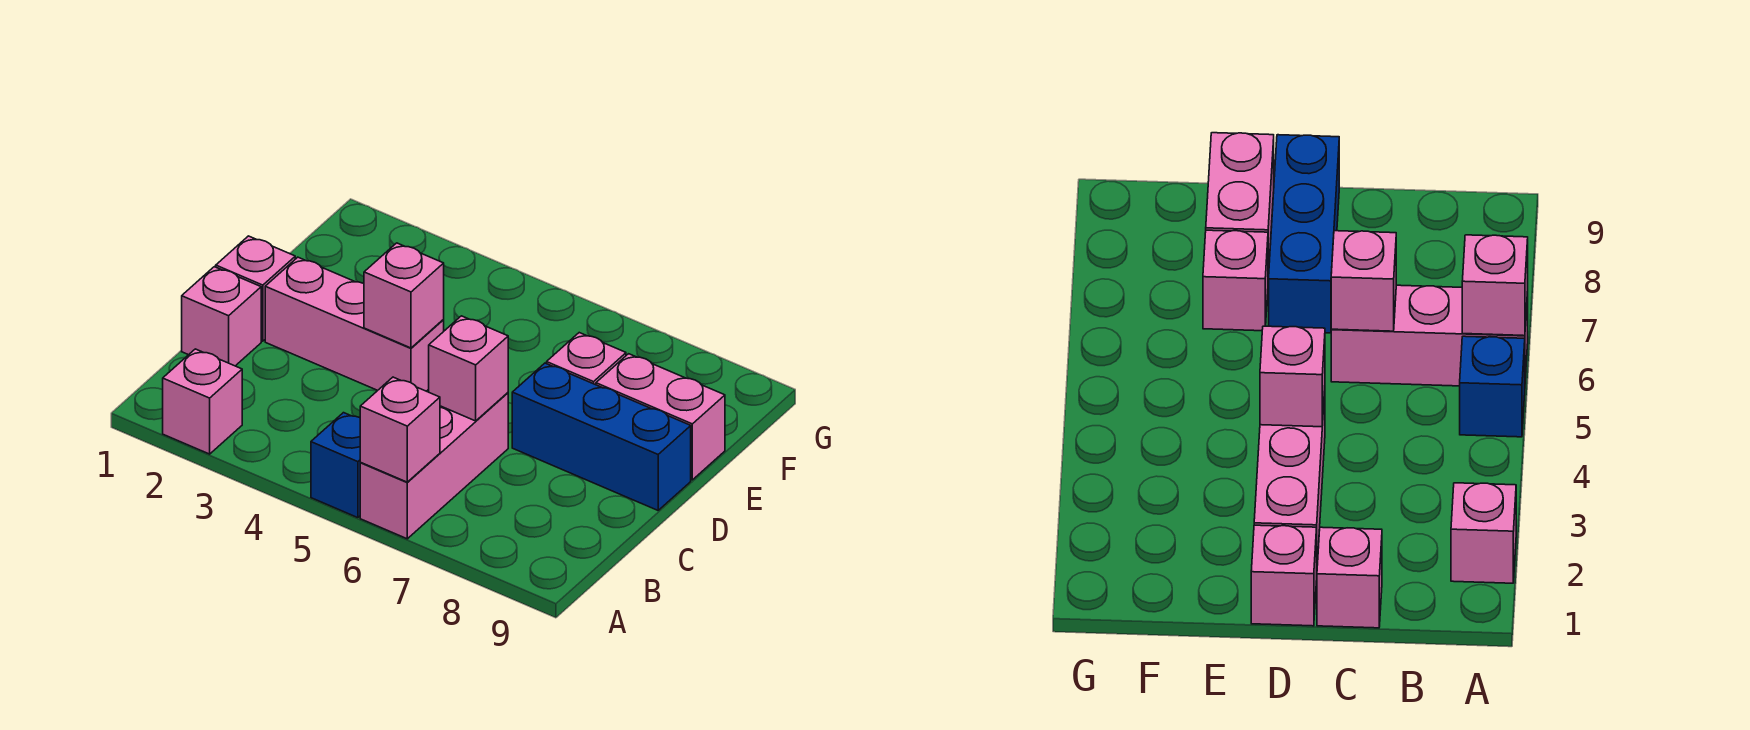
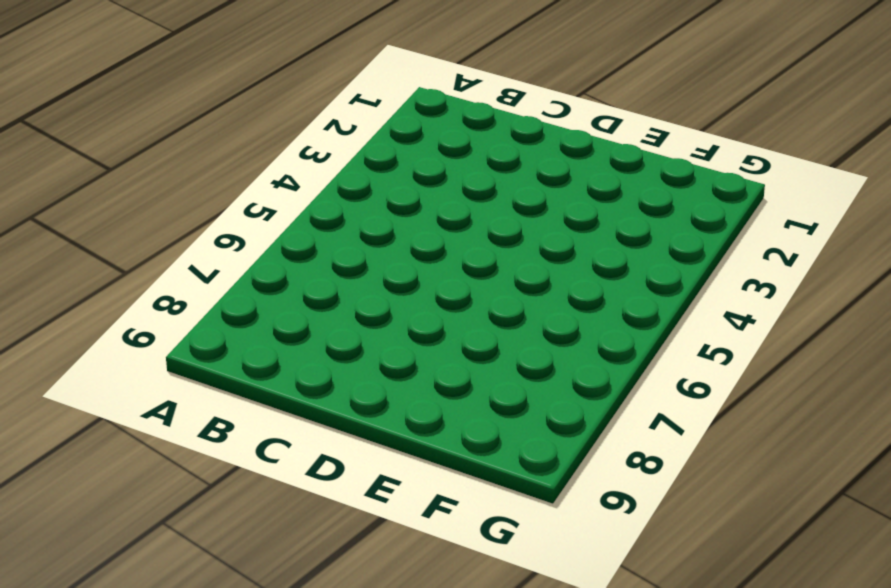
none -> pink 1x1 brick [163,349,242,454]
none -> blue 1x1 brick [311,413,361,518]
none -> pink 1x3 brick [360,393,508,539]

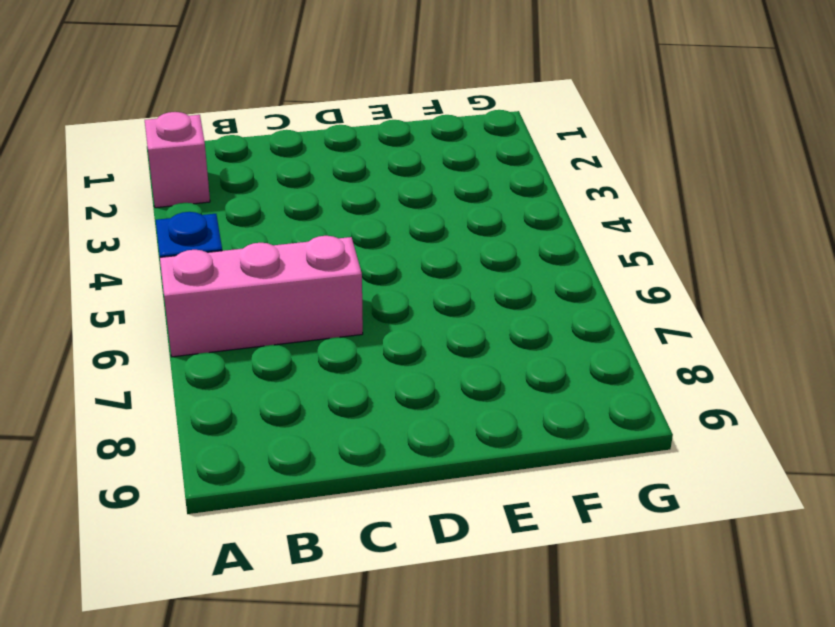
none -> pink 1x1 brick [182,267,261,366]
none -> pink 1x1 brick [216,236,295,341]
none -> pink 1x3 brick [265,257,444,391]

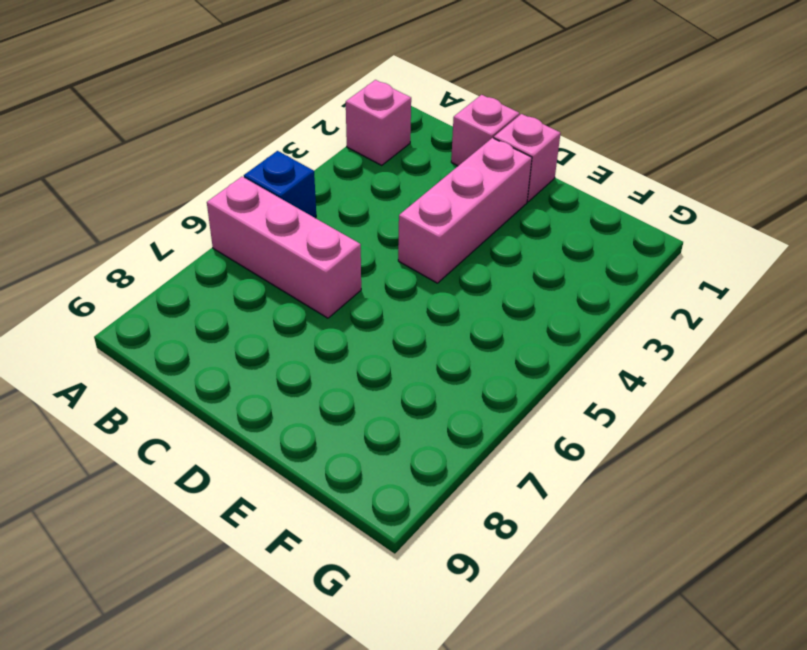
none -> blue 1x3 brick [512,363,691,510]
none -> pink 1x1 brick [547,333,626,385]
none -> pink 1x2 brick [596,354,725,480]

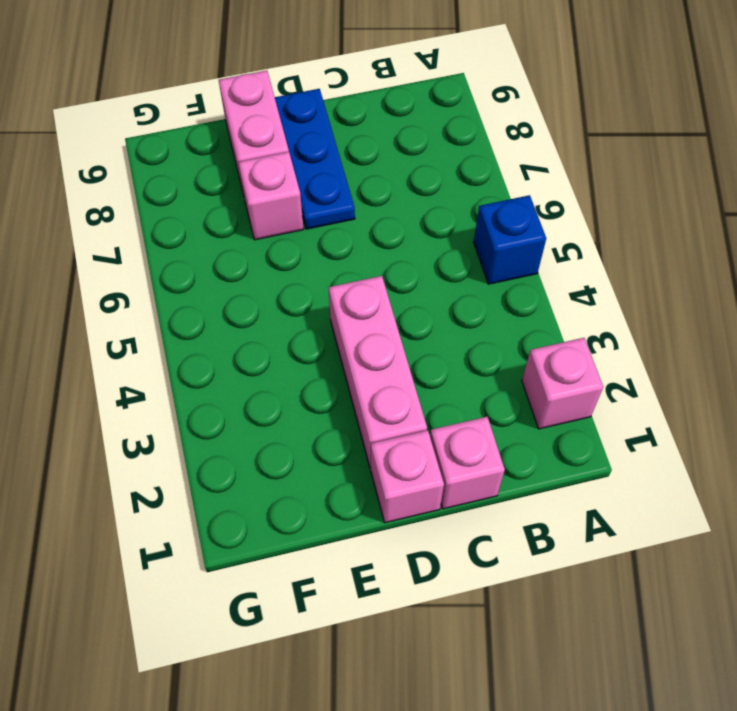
blue 1x3 plate [275,89,355,229] -> blue 1x3 brick [512,363,691,510]
none -> pink 1x3 brick [360,393,508,539]
none -> pink 1x1 brick [360,377,440,482]
none -> pink 1x1 brick [429,316,508,421]

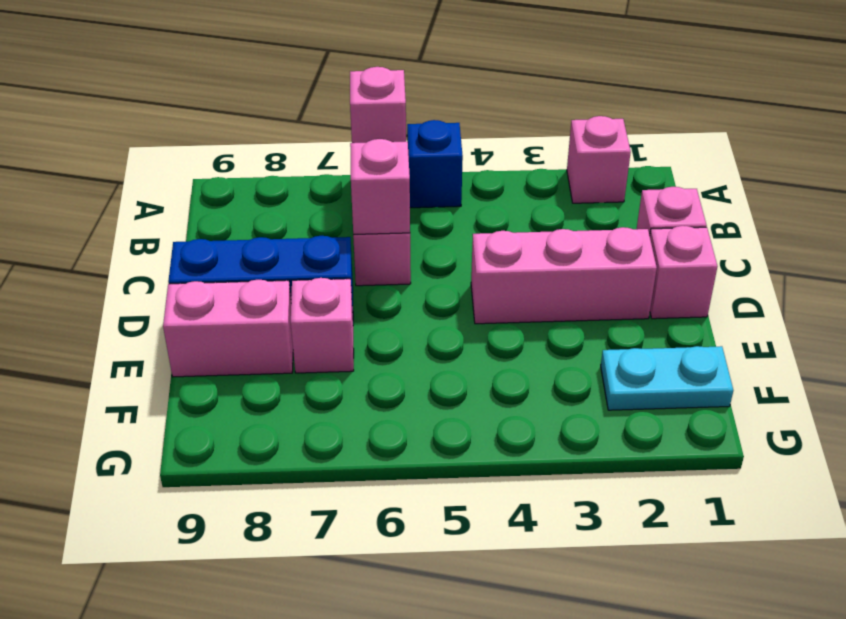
cyan 1x2 plate [601,346,733,410] -> none
none -> pink 1x1 brick [364,243,444,348]

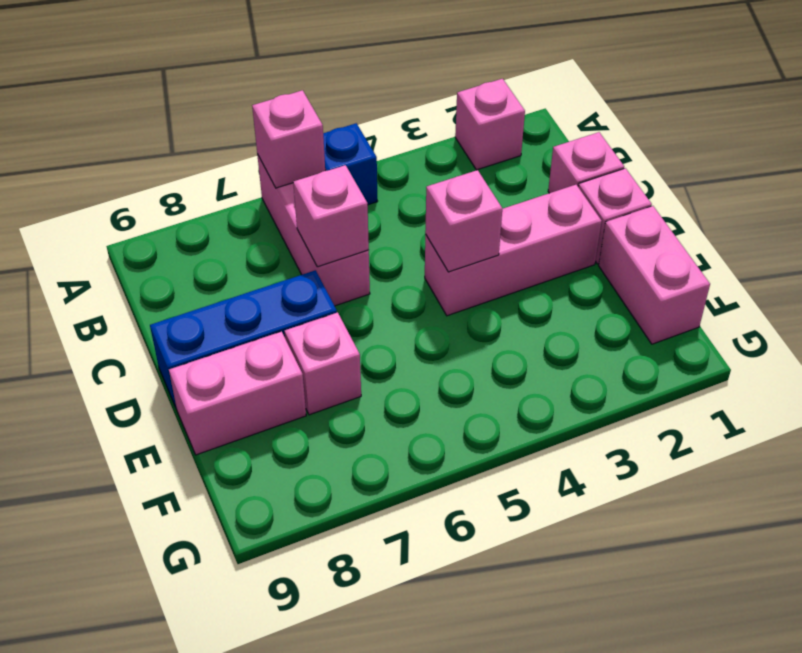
pink 1x2 brick [599,206,710,344] -> none

